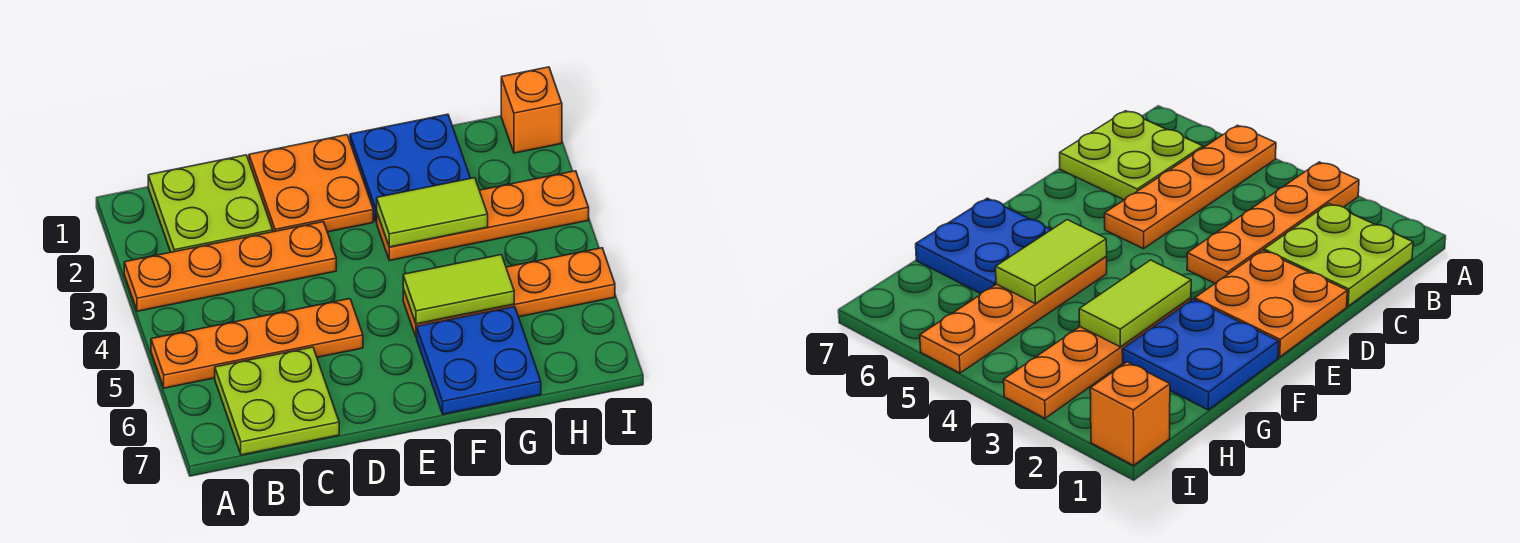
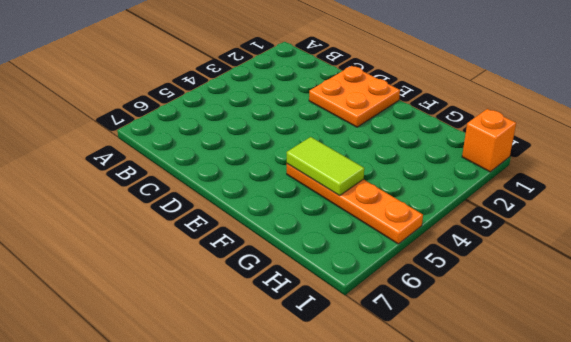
none -> orange 1x4 plate [124,222,336,311]
none -> orange 1x4 plate [151,299,363,388]
none -> lime 2x2 plate [148,155,273,252]

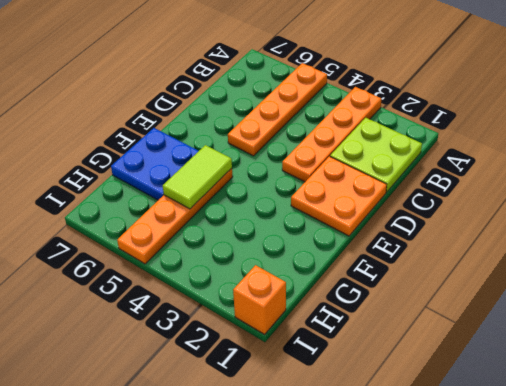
none -> lime 2x2 plate [215,347,339,455]
none -> blue 2x2 plate [350,114,470,222]
none -> orange 1x4 plate [377,171,589,261]

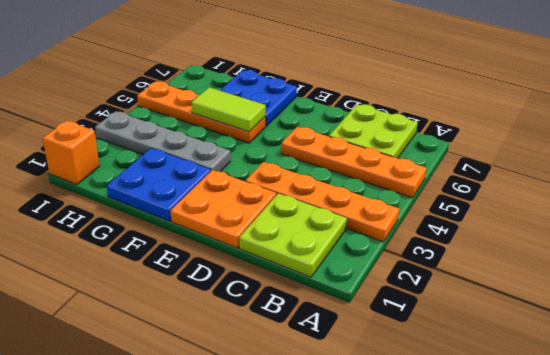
grey 1x4 plate [95,111,230,172] -> orange 1x4 plate [377,171,589,261]
none -> lime 1x2 tile [377,178,488,247]

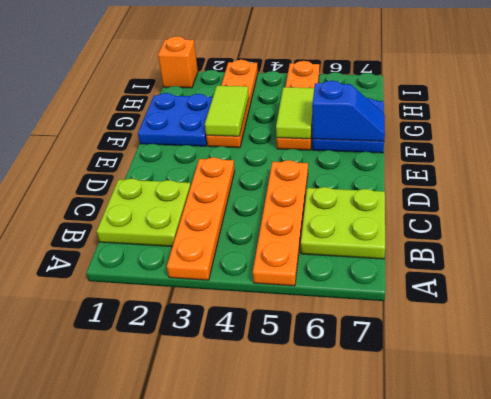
blue 1x2 slope [312,81,385,141] -> none
none -> orange 2x2 plate [249,135,373,232]

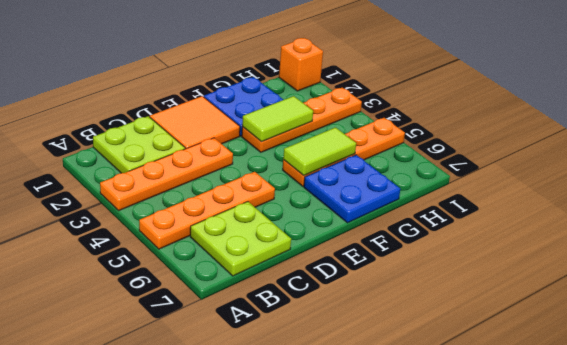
orange 2x2 tile [150,96,240,149] -> orange 2x2 plate [249,135,373,232]

